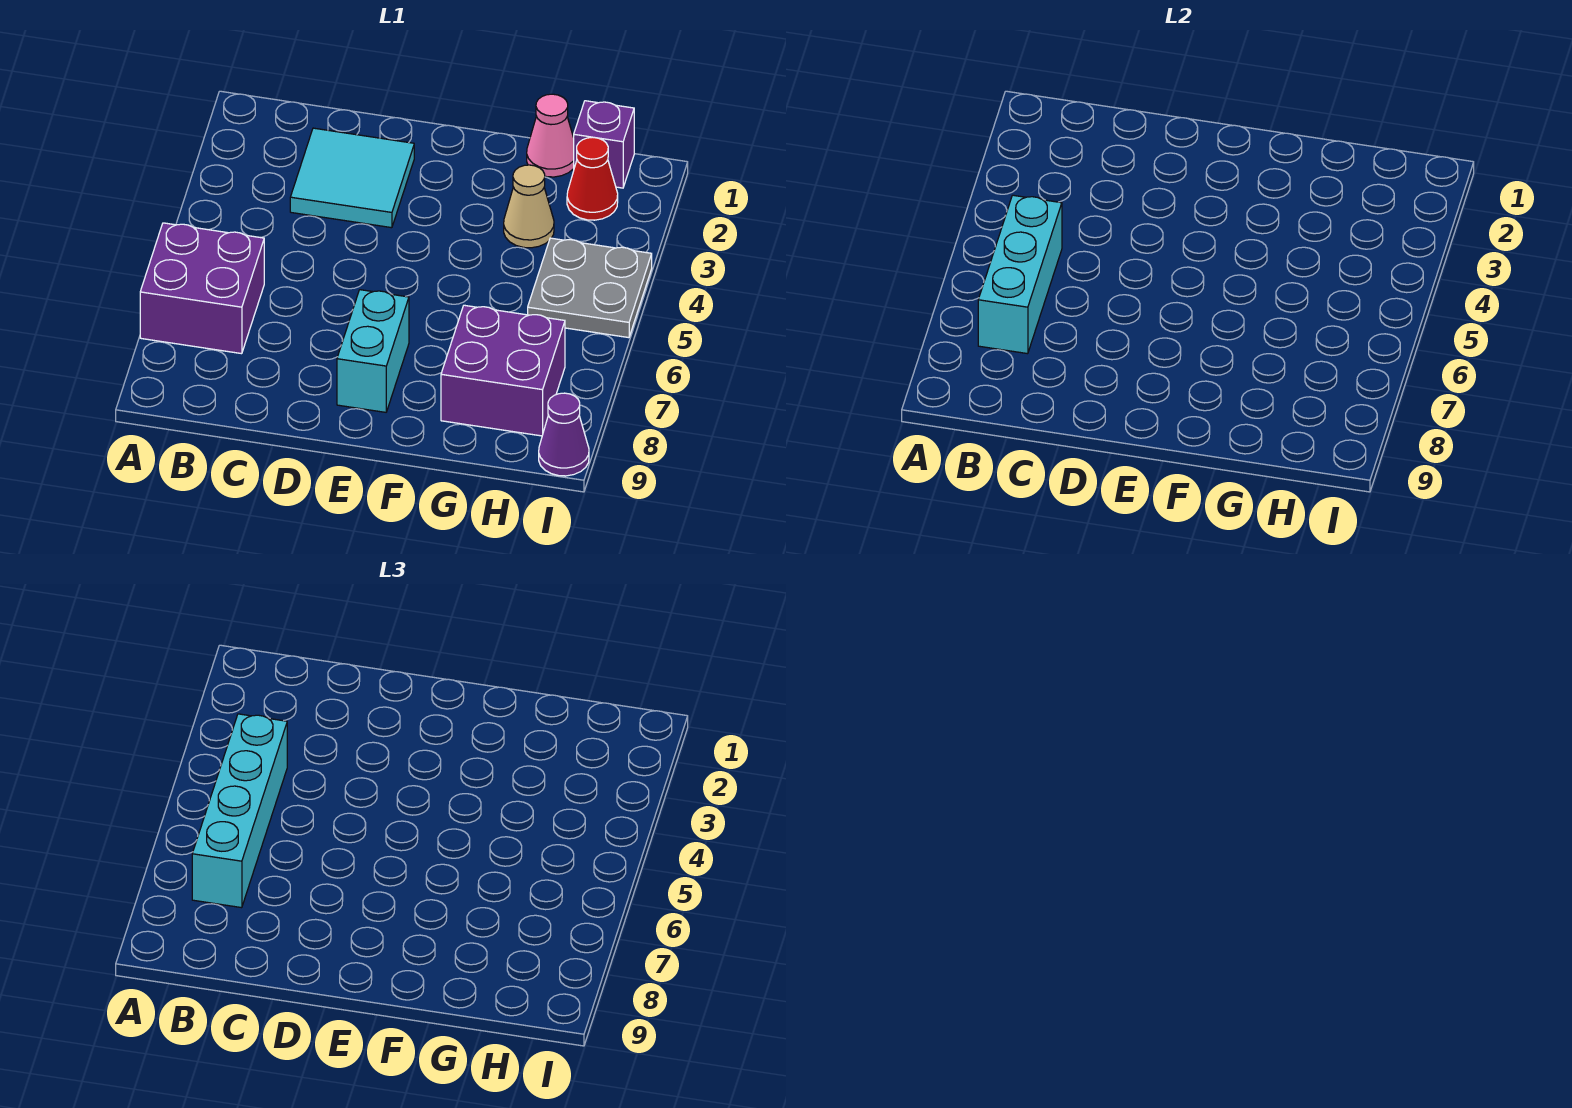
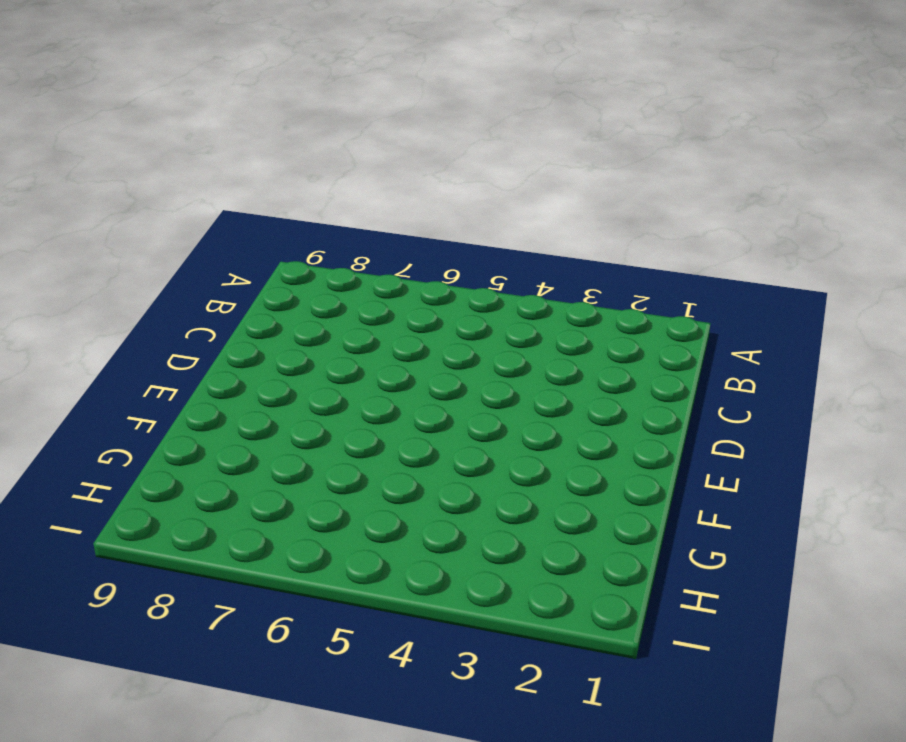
none -> purple 2x2 brick [140,223,264,354]
none -> cyan 2x2 tile [290,128,414,228]
none -> cyan 1x2 brick [337,290,409,412]

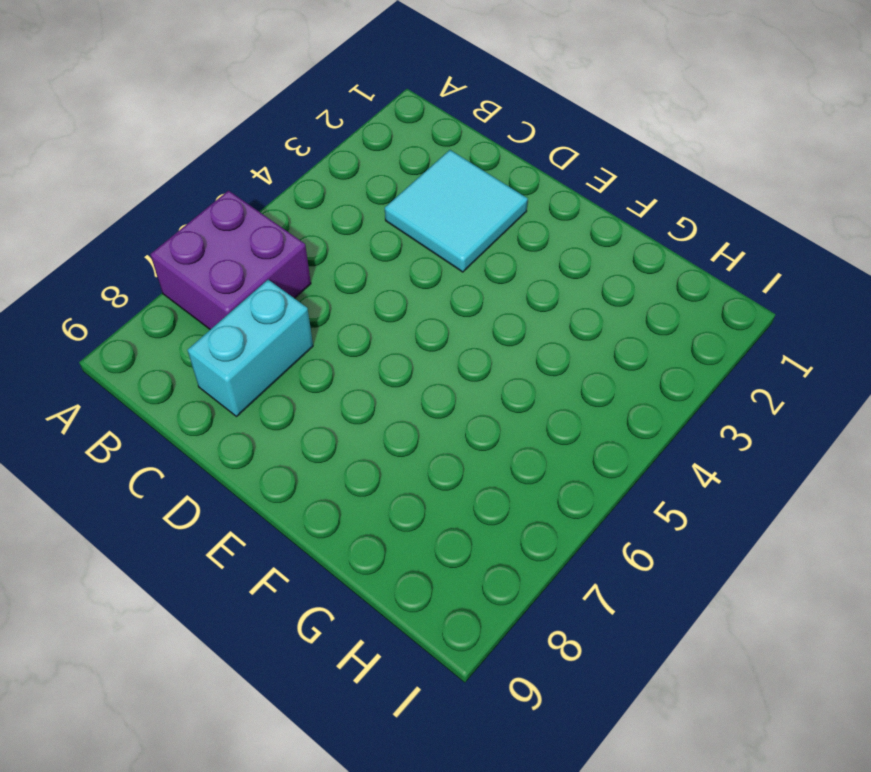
cyan 1x2 brick [187,280,313,417] -> cyan 1x2 brick moved to [337,290,409,412]
none -> pink 1x1 cone [527,94,574,177]
none -> tan 1x1 cone [504,165,554,248]
none -> purple 2x2 brick [441,305,565,436]

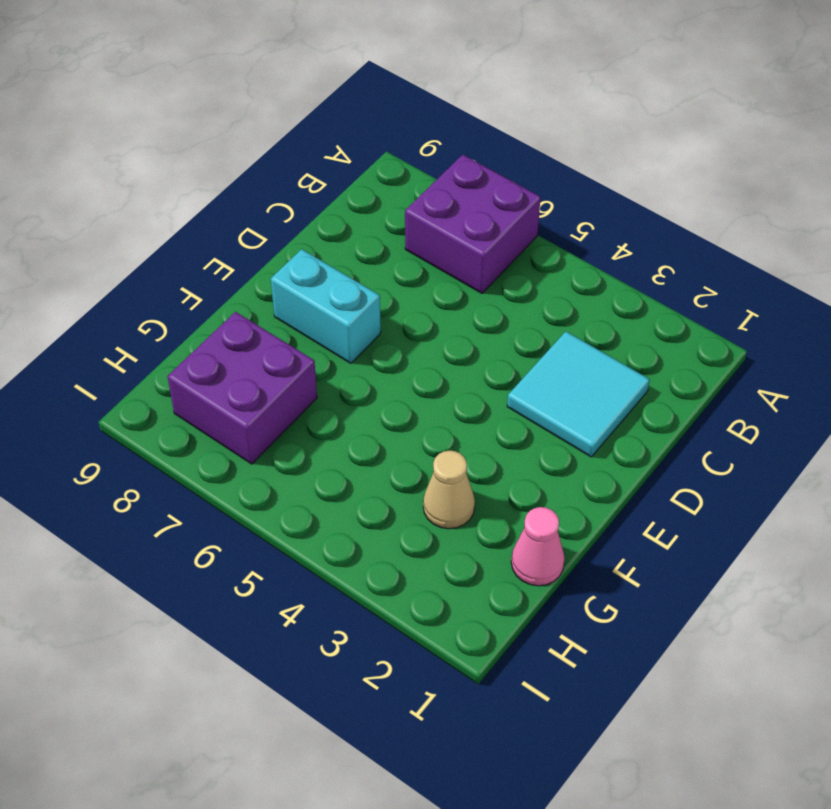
none -> purple 1x1 brick [574,101,634,188]
none -> red 1x1 cone [567,137,618,220]
none -> grey 2x2 plate [528,238,652,338]

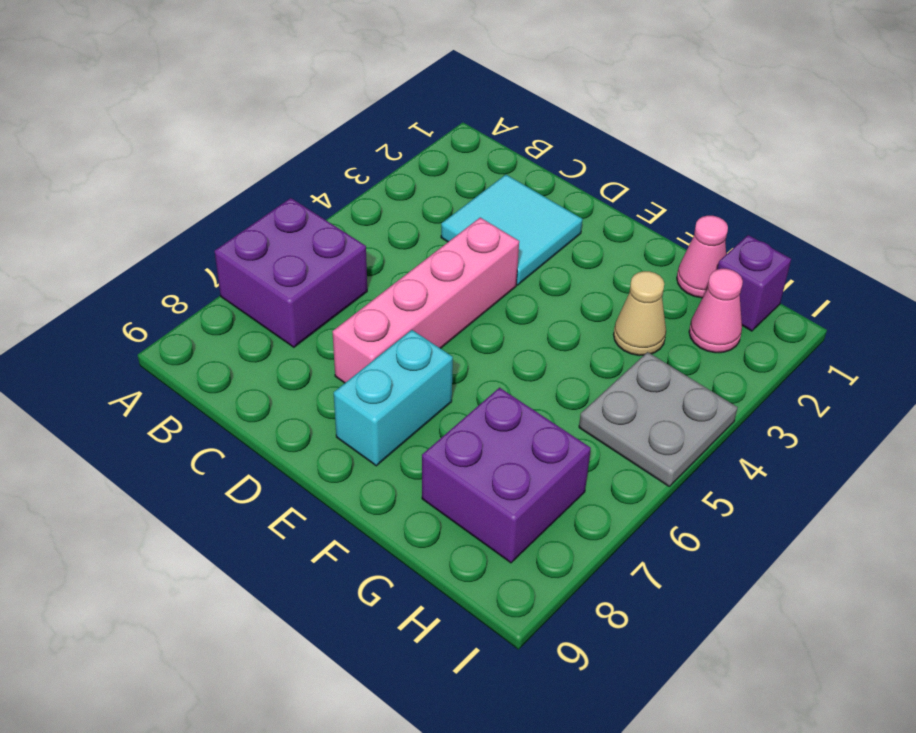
pink 1x4 brick [332,218,519,383] -> none
pink 1x1 cone [689,269,743,353] -> red 1x1 cone [567,137,618,220]
none -> purple 1x1 cone [539,393,589,476]
none -> cyan 1x3 brick [978,195,1062,354]
none -> cyan 1x4 brick [192,714,287,908]

